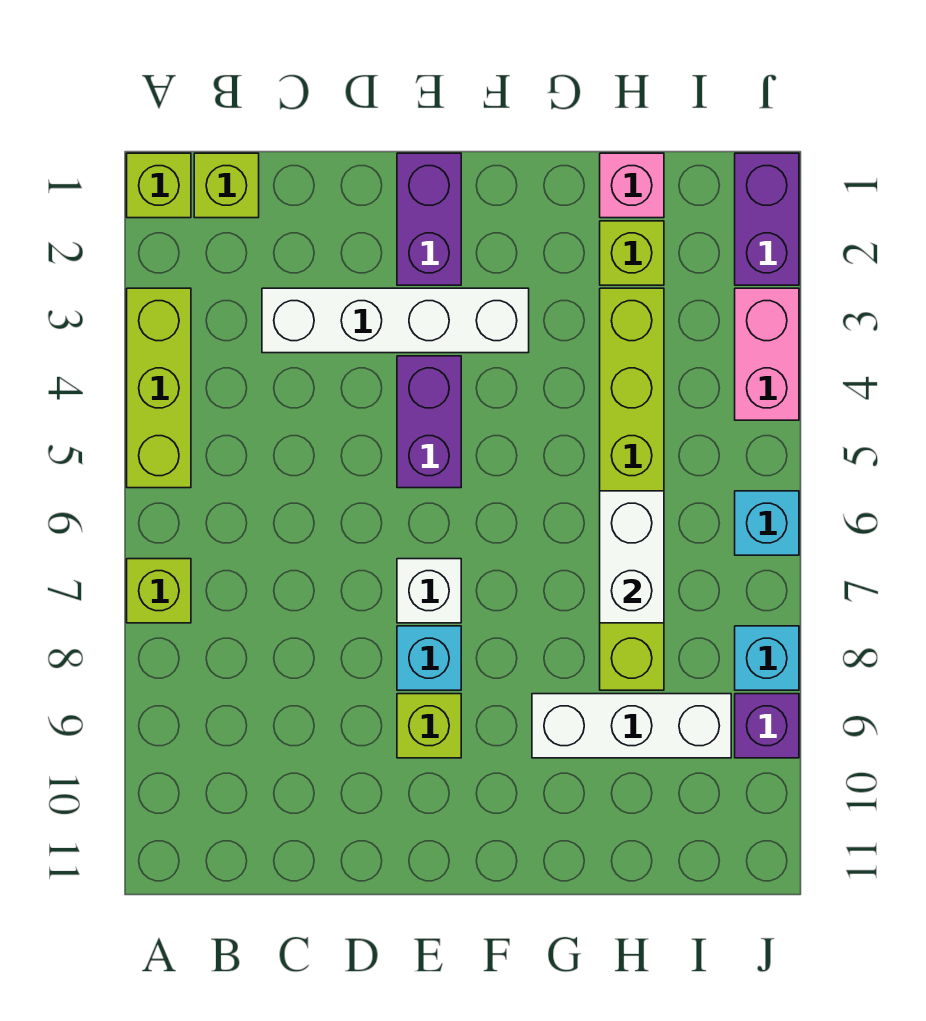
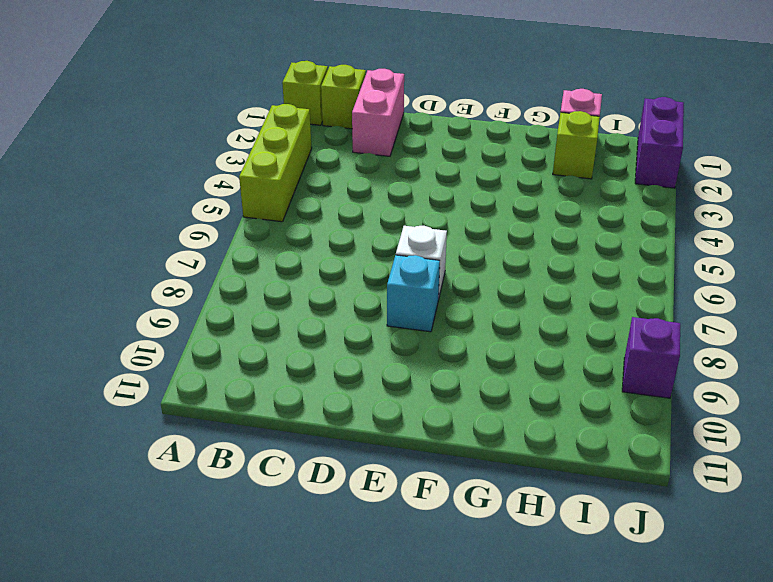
pink 1x2 brick [352,69,404,156] -> pink 1x2 brick moved to [735,288,799,420]
none -> lime 1x1 brick [127,559,191,623]
none -> white 1x4 brick [262,288,529,353]
none -> purple 1x2 brick [397,153,461,285]

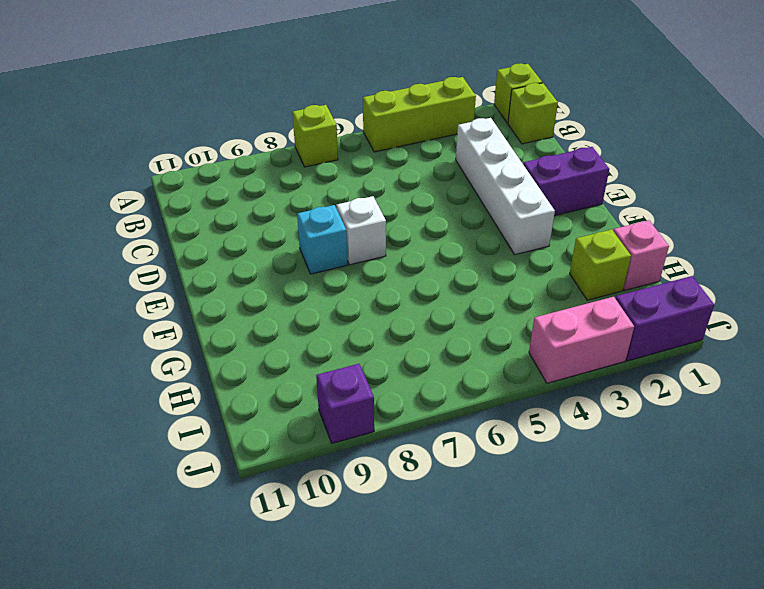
none -> purple 1x2 brick [397,356,461,488]
none -> lime 1x1 brick [397,694,461,758]
none -> white 1x3 brick [532,694,731,758]

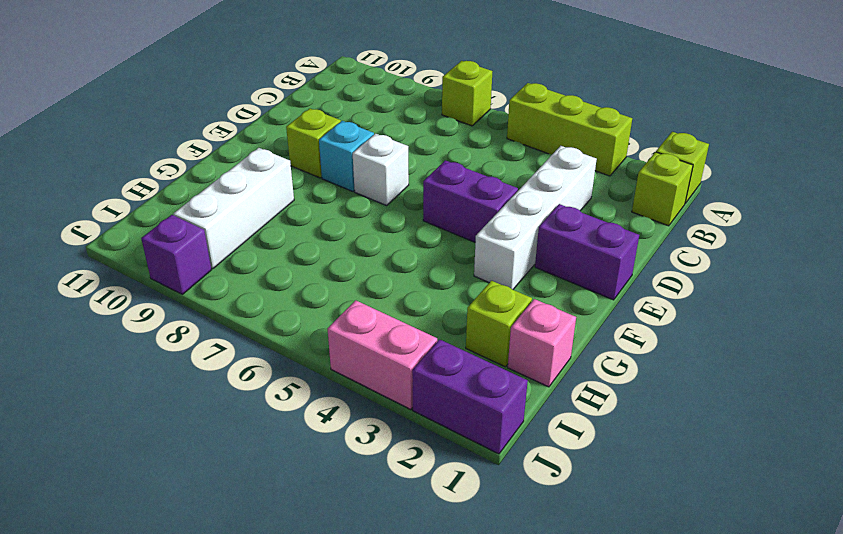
none -> lime 1x6 brick [600,288,664,690]
none -> cyan 1x1 brick [735,491,799,555]
none -> cyan 1x1 brick [735,626,799,690]

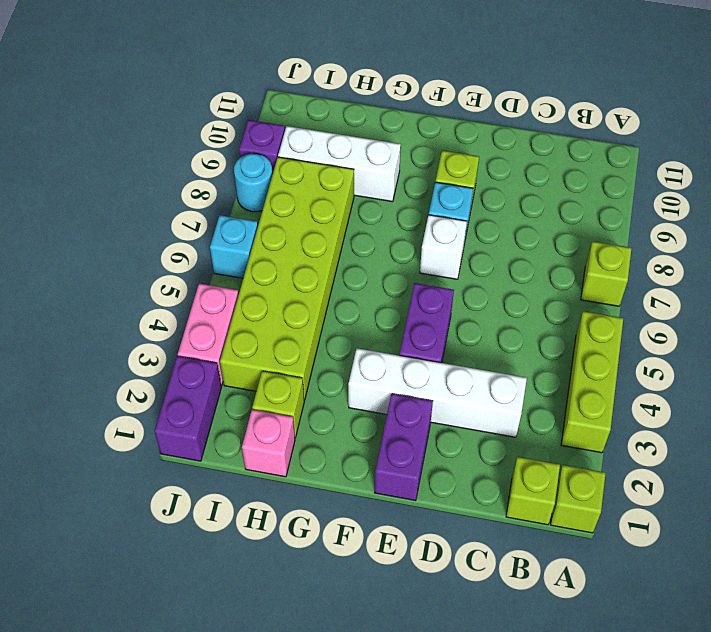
lime 2x6 brick [220,157,354,400] -> lime 1x6 brick [600,288,664,690]
cyan 1x1 round brick [234,154,273,212] -> cyan 1x1 brick [735,626,799,690]
none -> white 1x2 brick [600,491,664,623]

